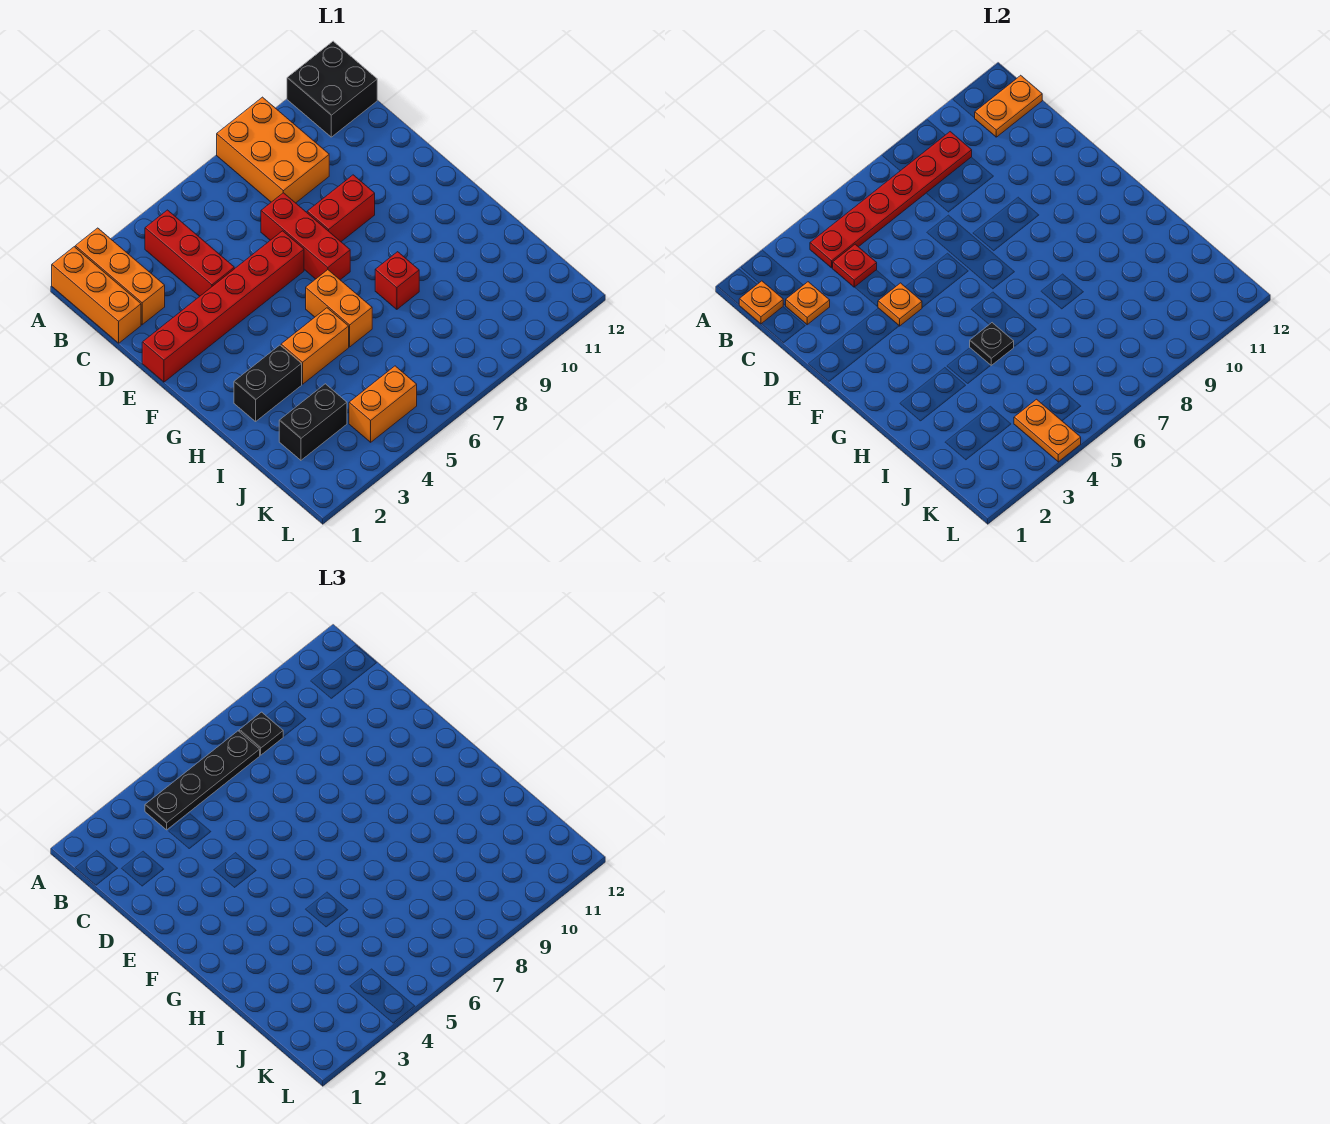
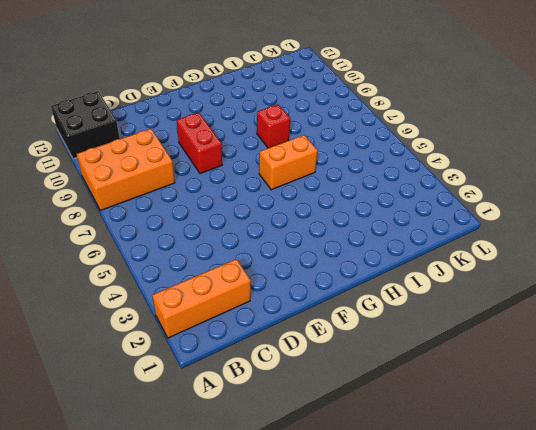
none -> orange 1x3 brick [52,247,141,343]
none -> red 1x3 brick [145,210,234,296]
none -> red 1x3 brick [261,193,350,280]

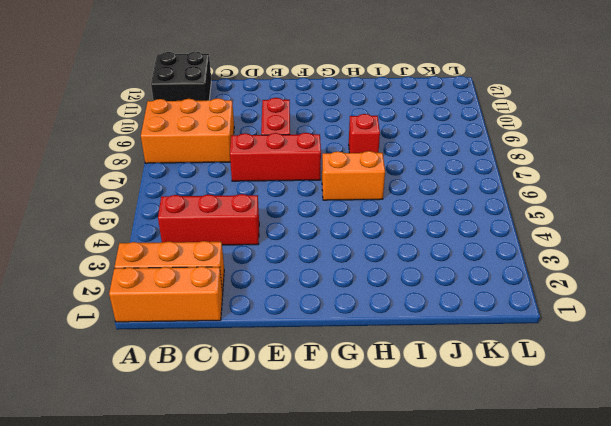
none -> red 1x6 brick [142,231,304,382]
none -> black 1x2 brick [234,345,302,421]
none -> orange 1x2 brick [281,308,349,384]

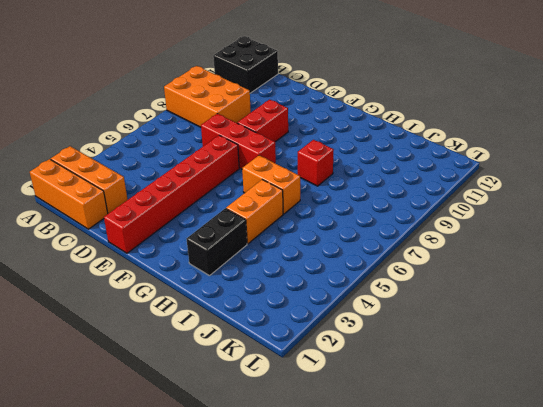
none -> red 1x3 brick [145,210,234,296]
none -> black 1x2 brick [279,384,347,460]
none -> orange 1x2 brick [349,366,417,442]

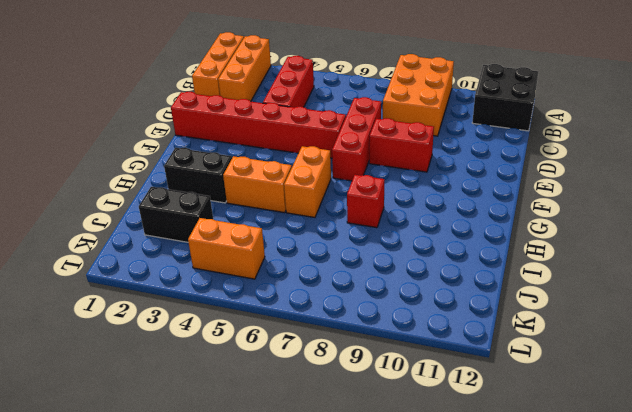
none -> orange 1x1 plate [739,281,783,324]
none -> red 1x6 plate [810,132,972,268]
none -> orange 1x2 plate [975,75,1042,137]

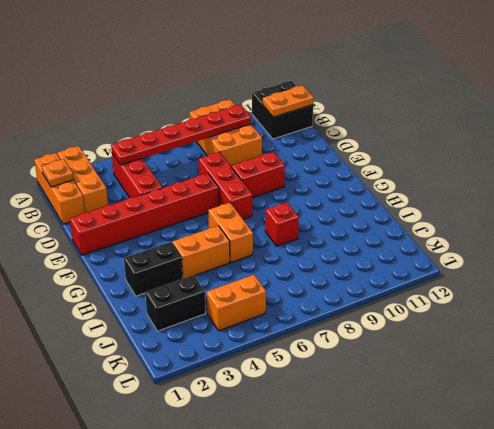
none -> orange 1x1 plate [786,282,830,325]
none -> red 1x1 plate [832,244,877,287]
none -> orange 1x1 plate [878,283,922,326]

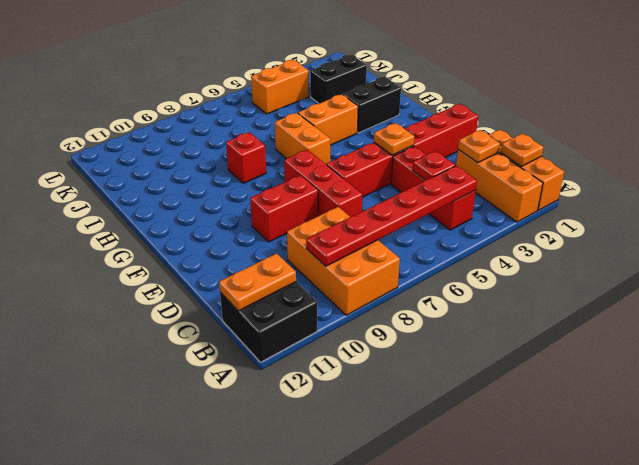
none -> black 1x1 plate [970,323,1014,365]
none -> orange 1x2 plate [1014,399,1081,462]
none -> black 1x4 plate [145,731,260,830]

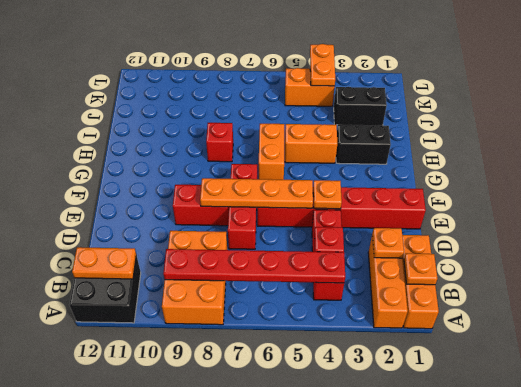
orange 1x4 plate [200,178,313,208] -> none
none -> black 1x1 plate [970,323,1014,365]
none -> black 1x4 plate [145,731,260,830]
none -> black 1x1 plate [239,712,283,755]

